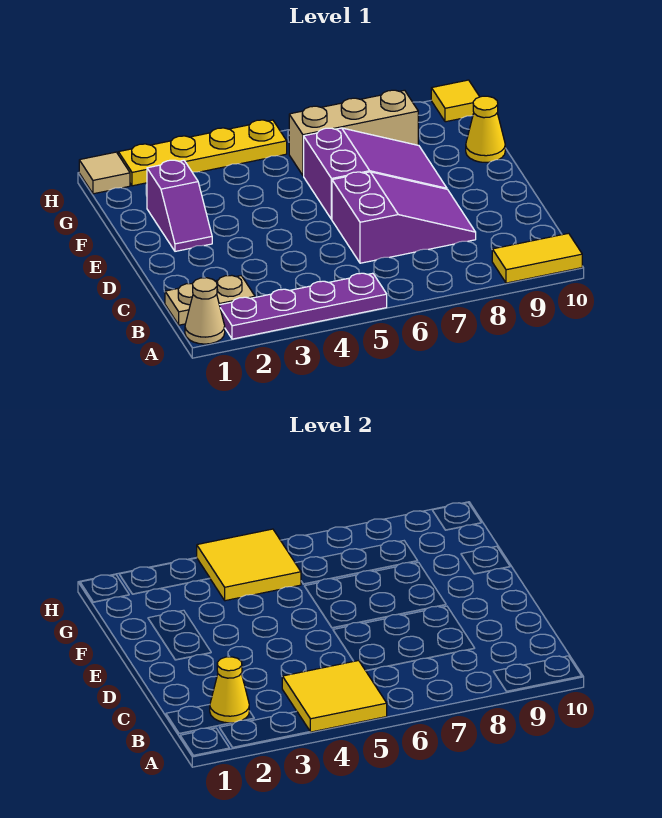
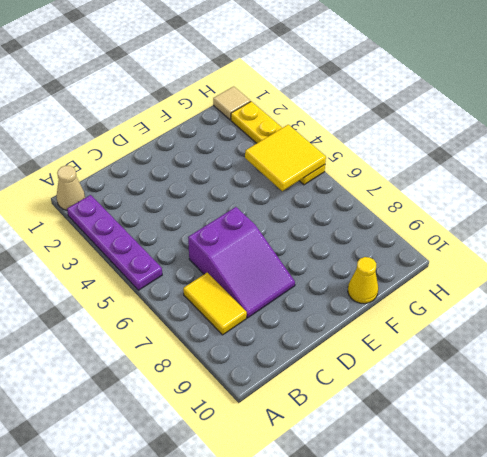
yellow 1x2 tile [183,273,247,335] -> yellow 1x2 tile moved to [492,233,582,283]
none -> tan 1x2 plate [165,275,255,325]
none -> purple 1x2 slope [147,160,212,251]
none -> purple 2x3 slope [304,128,447,219]

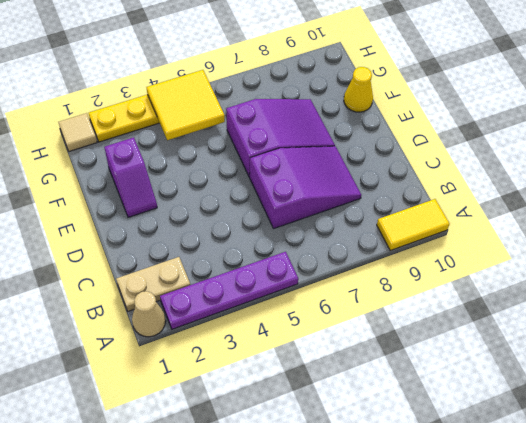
none -> tan 1x3 brick [289,90,418,176]
none -> yellow 1x1 tile [431,80,479,122]
none -> yellow 2x2 tile [282,661,387,732]

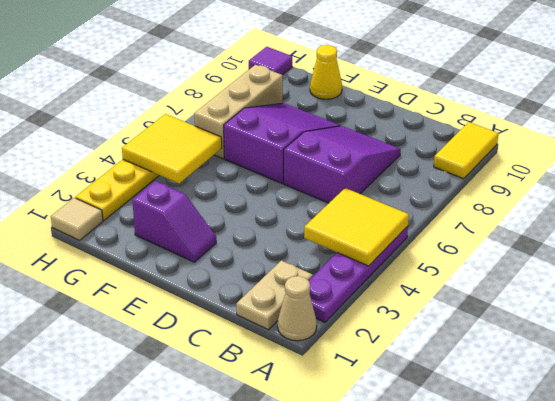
purple 1x1 tile [249,47,292,75] -> yellow 1x1 tile [431,80,479,122]
none -> yellow 1x1 cone [210,657,249,723]

